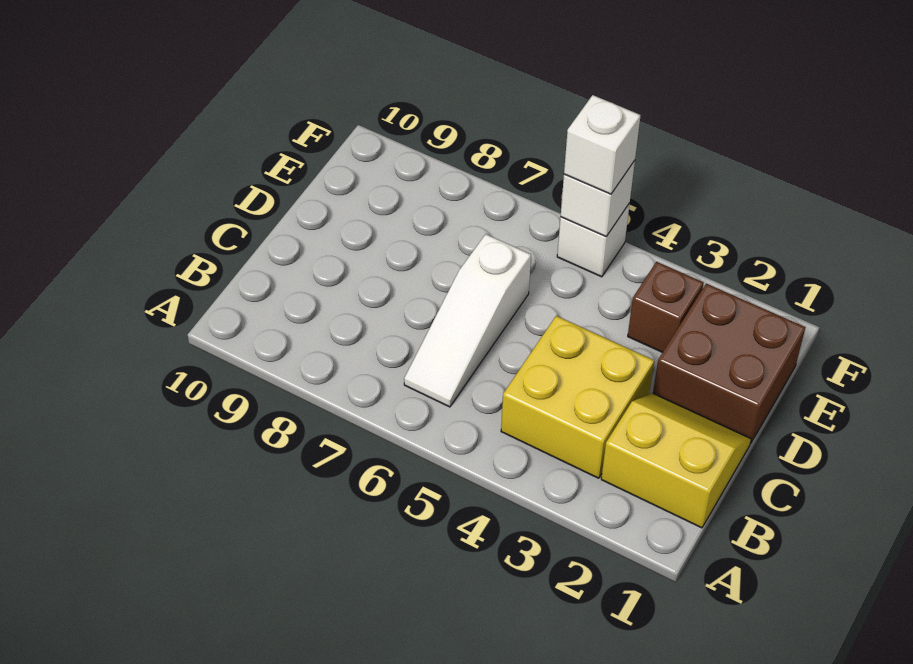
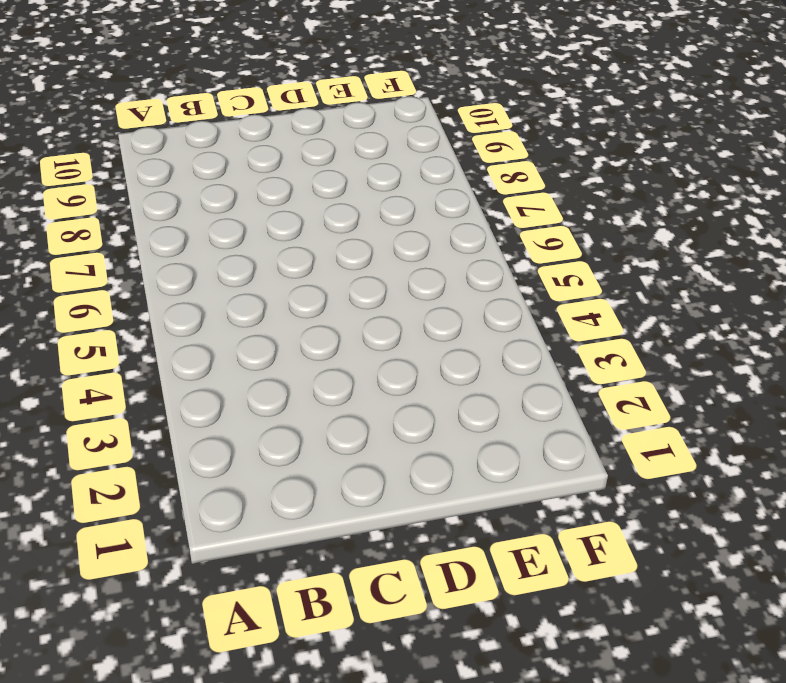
none -> yellow 2x2 slope [601,393,751,528]
none -> yellow 2x2 brick [501,316,654,478]

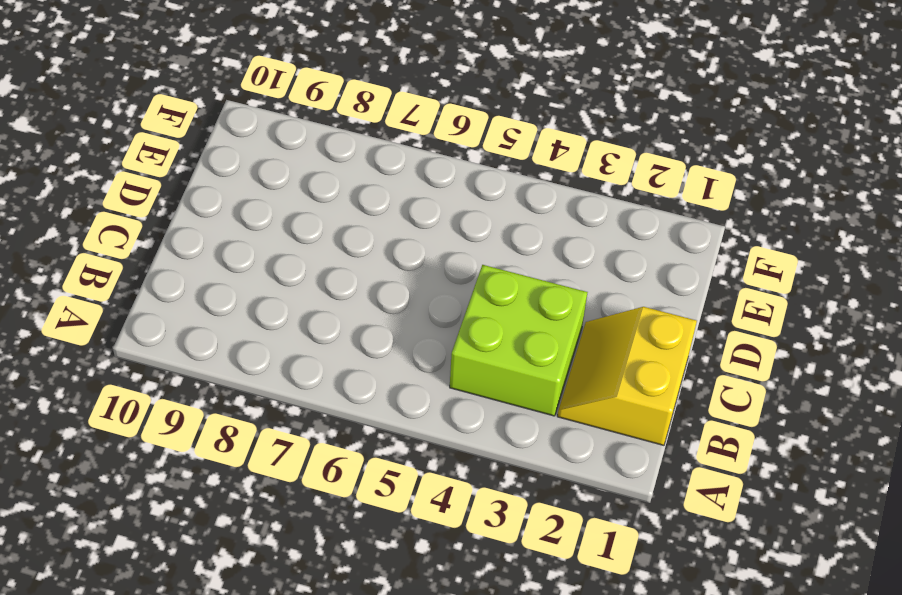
yellow 2x2 slope [557,307,697,445] -> yellow 2x2 slope turned to [601,393,751,528]
lime 2x2 brick [450,265,588,416] -> yellow 2x2 brick [501,316,654,478]
none -> white 1x3 slope [404,234,531,407]
none -> brown 2x2 brick [653,284,805,443]

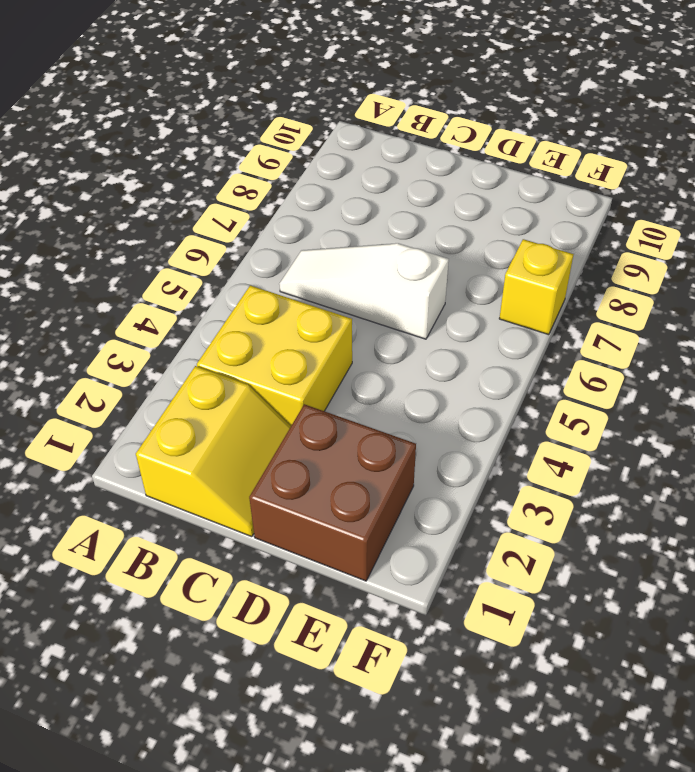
yellow 1x1 brick [499,239,574,335] -> none
none -> brown 1x1 brick [628,262,704,352]
none -> white 1x1 brick [557,203,630,277]

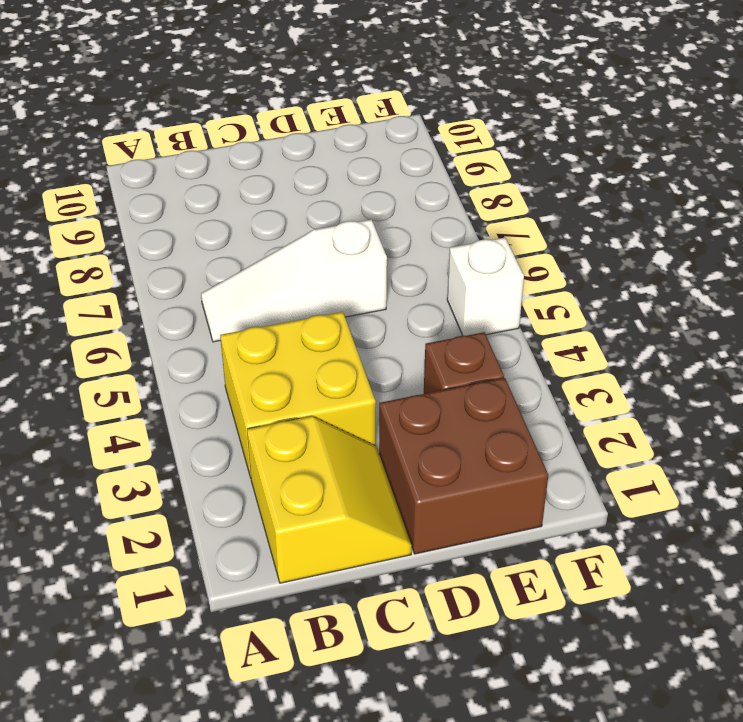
none -> white 1x1 brick [561,161,635,236]
none -> white 1x1 brick [564,95,640,194]

